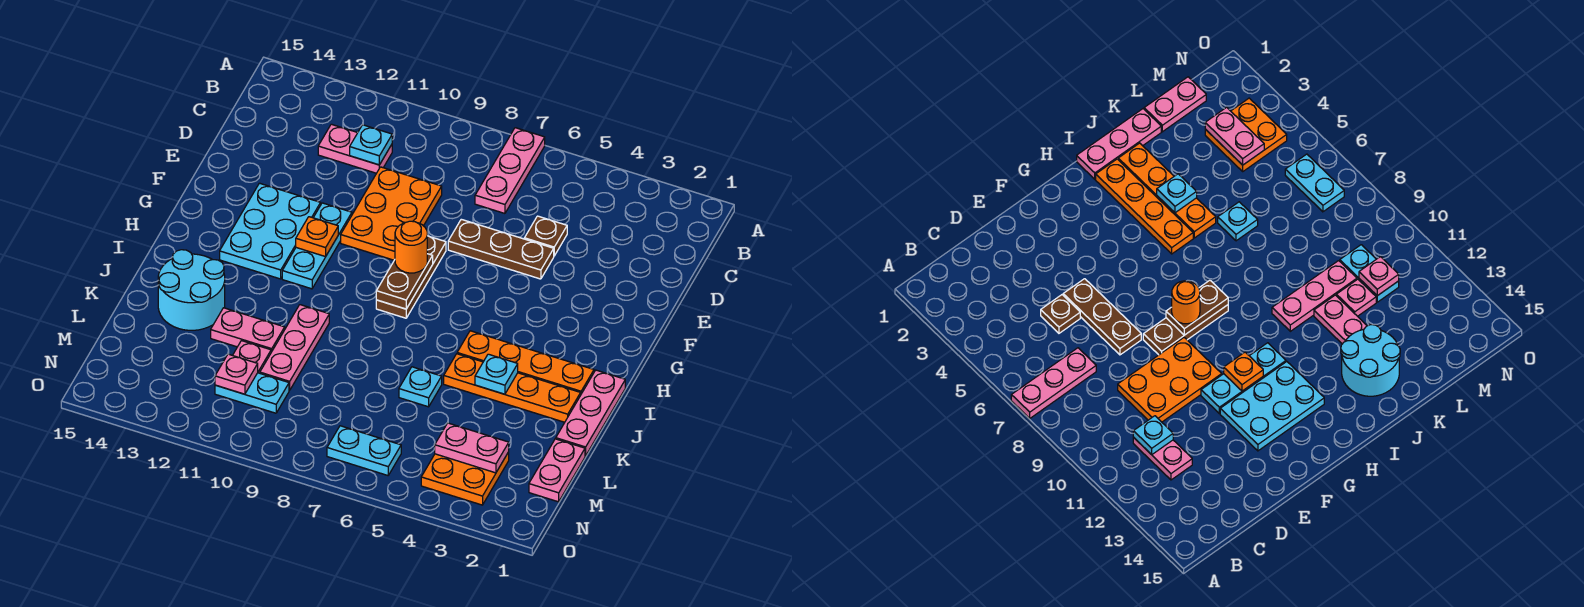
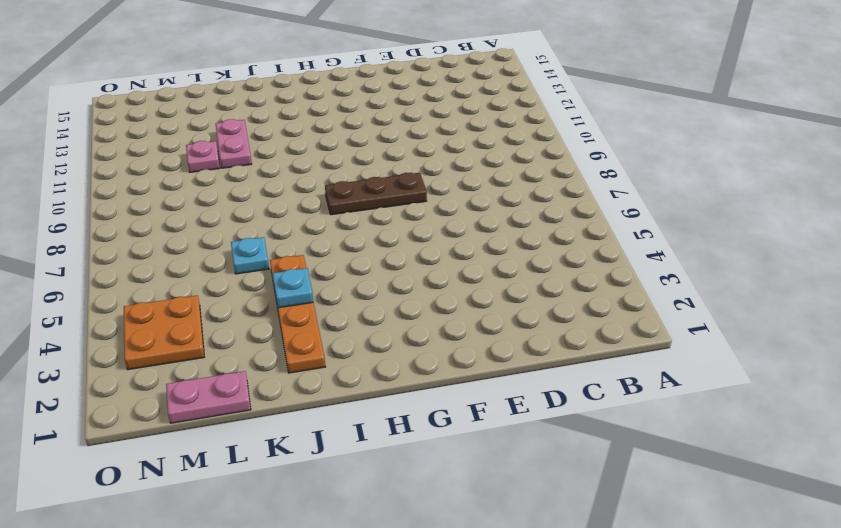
none -> pink 1x3 plate [475,128,545,213]
none -> pink 1x2 plate [318,124,392,173]
none -> brown 1x1 plate [524,216,567,256]

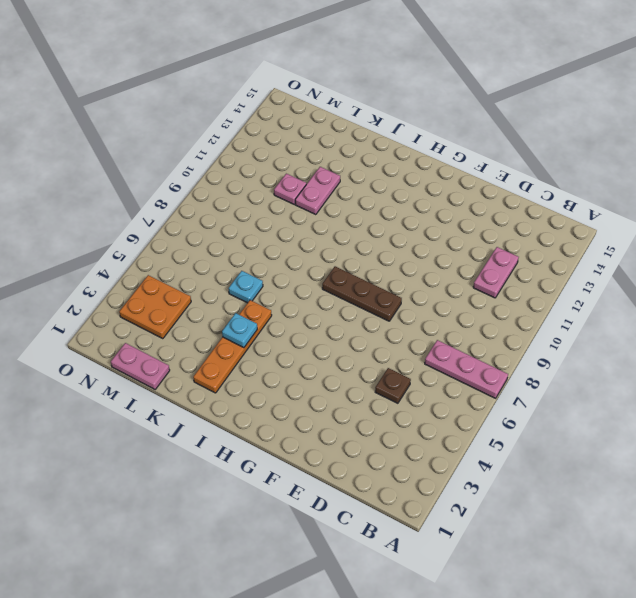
none -> orange 2x3 plate [341,167,442,260]
none -> brown 1x3 plate [448,219,554,279]
none -> cyan 1x3 plate [282,203,352,289]

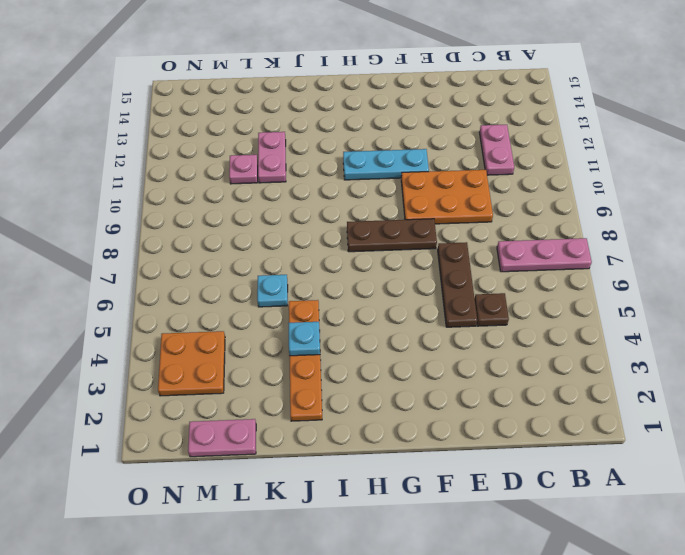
none -> cyan 2x3 plate [220,183,321,279]
none -> pink 1x3 plate [556,370,625,456]
none -> orange 1x4 plate [457,331,594,394]

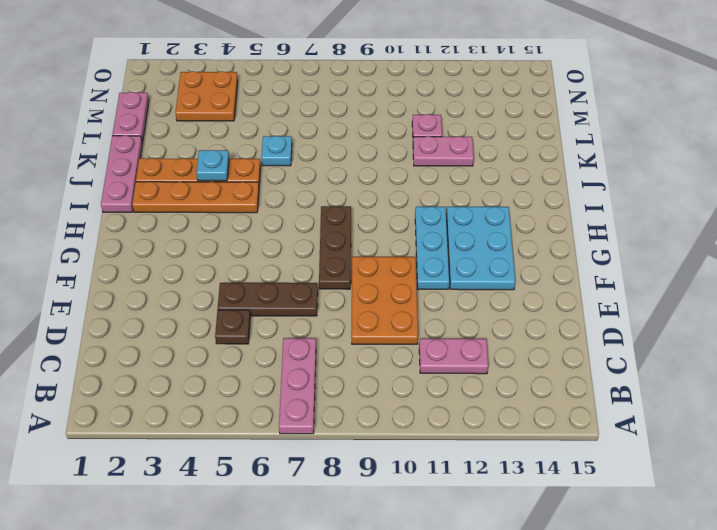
none -> pink 1x3 plate [260,305,329,390]
none -> cyan 2x2 round brick [158,250,225,330]
none -> cyan 1x2 plate [215,373,289,413]

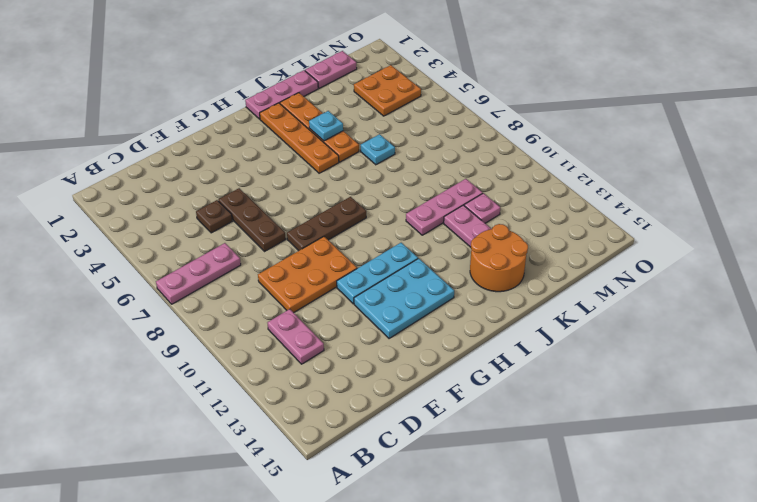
orange 2x2 round brick [470,224,528,292] -> cyan 2x2 round brick [158,250,225,330]
none -> cyan 1x2 plate [215,373,289,413]
none -> cyan 1x2 plate [327,426,401,475]
none -> cyan 1x1 plate [350,125,392,165]

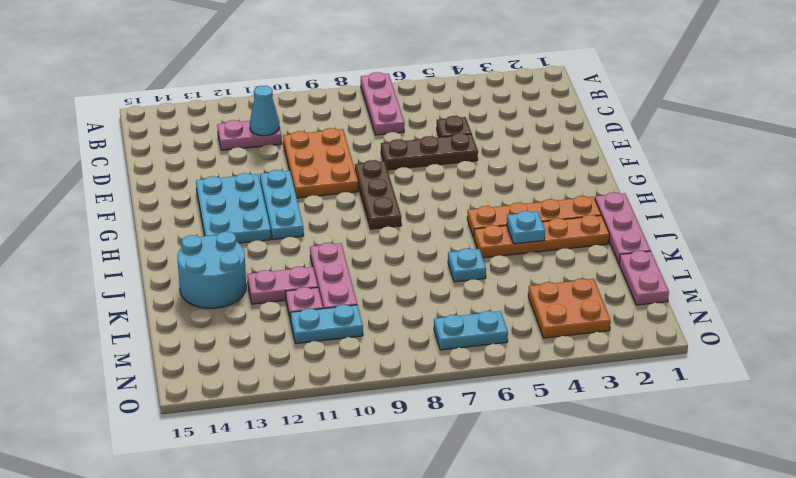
cyan 1x1 cone [250,86,279,136] -> cyan 1x1 plate [350,125,392,165]
none -> brown 1x2 plate [376,254,433,309]
none -> orange 1x1 plate [296,217,338,257]
none -> pink 1x2 plate [435,423,509,473]

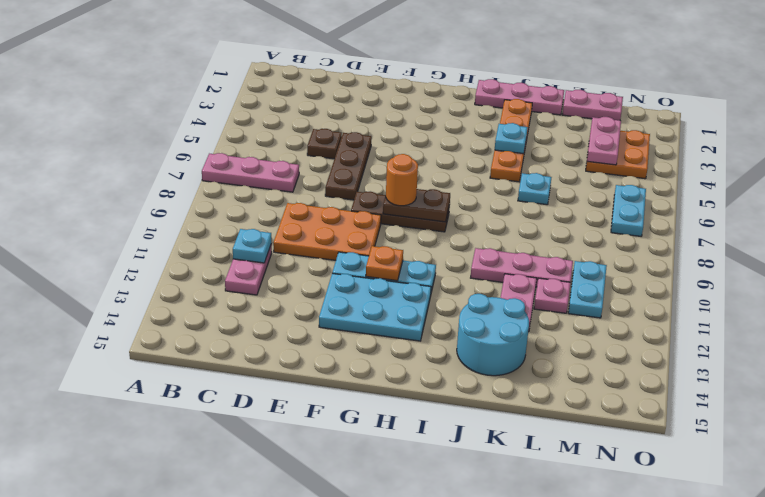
none -> orange 1x4 plate [457,331,594,394]
none -> pink 1x1 plate [215,354,258,394]

